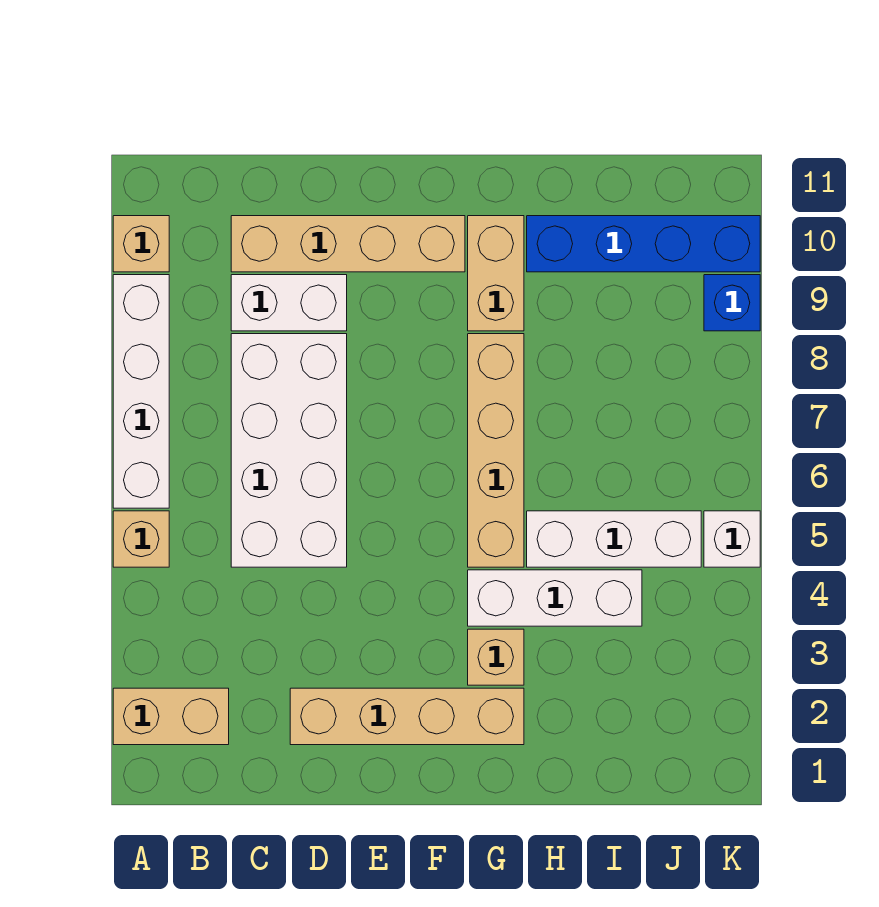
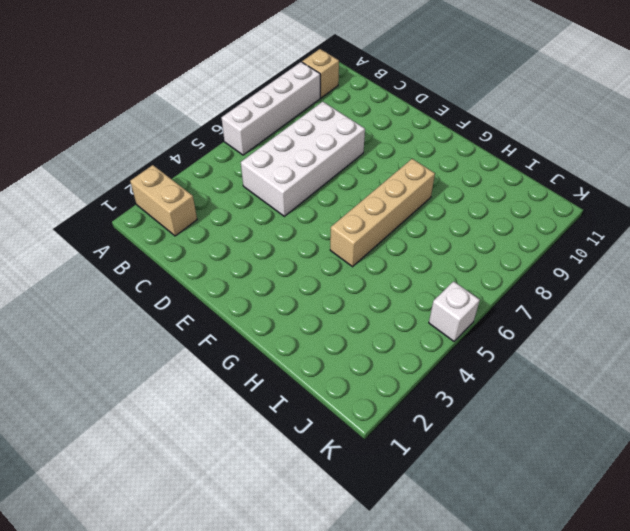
none -> tan 1x1 brick [113,511,169,567]
none -> white 1x2 brick [231,275,347,331]
none -> tan 1x4 brick [231,216,465,272]

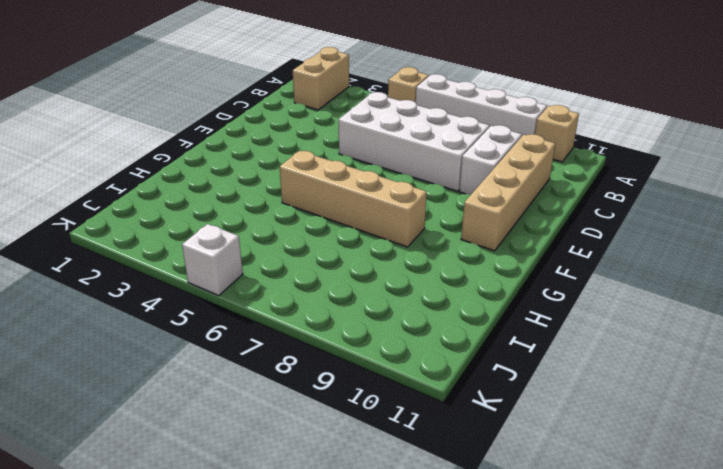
none -> tan 1x4 brick [290,688,524,745]
none -> tan 1x1 brick [468,629,524,685]
none -> white 1x3 brick [468,570,642,626]

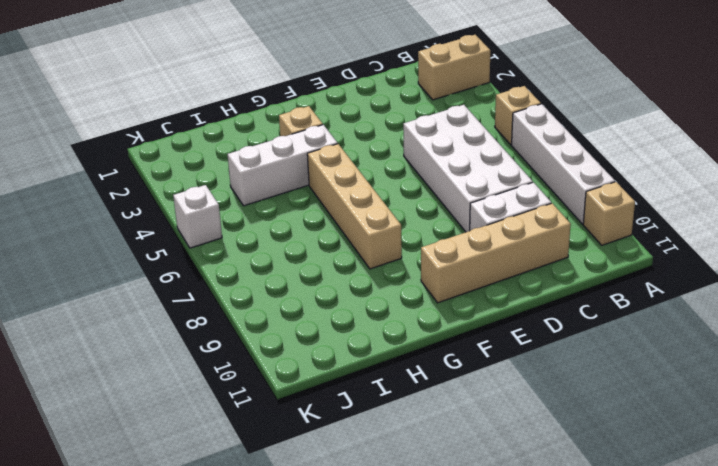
none -> tan 1x4 brick [290,688,524,745]
none -> tan 1x2 brick [468,216,524,331]
none -> white 1x3 brick [527,511,701,567]

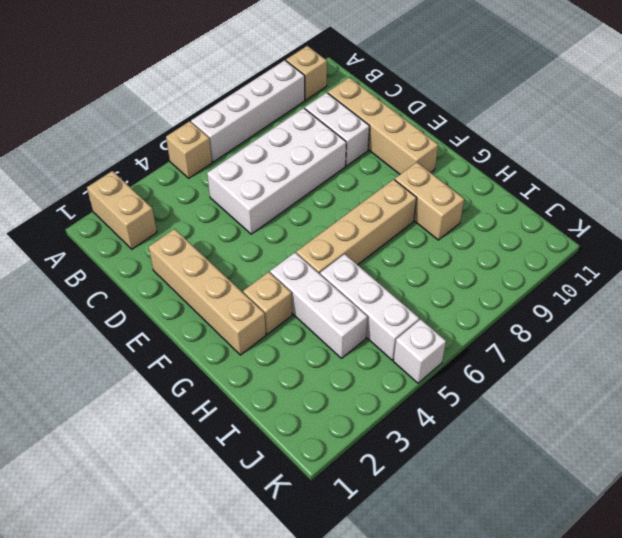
tan 1x2 brick [395,162,464,240] -> tan 1x2 brick turned to [468,216,524,331]
none -> blue 1x4 brick [527,216,760,272]
none -> blue 1x1 brick [704,275,760,331]

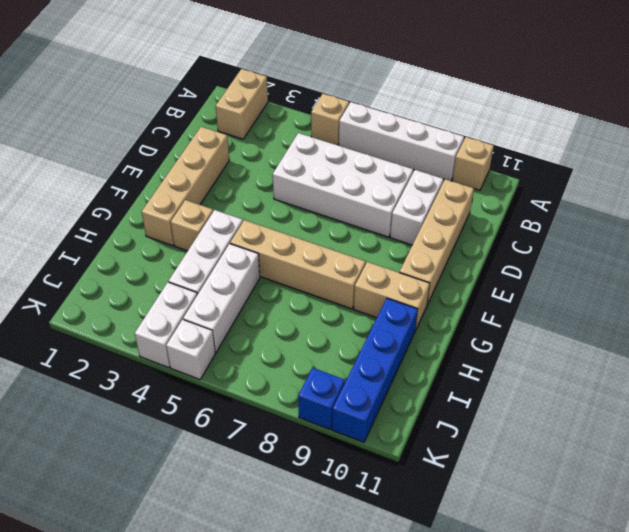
white 1x2 brick [135,282,197,368] -> none

